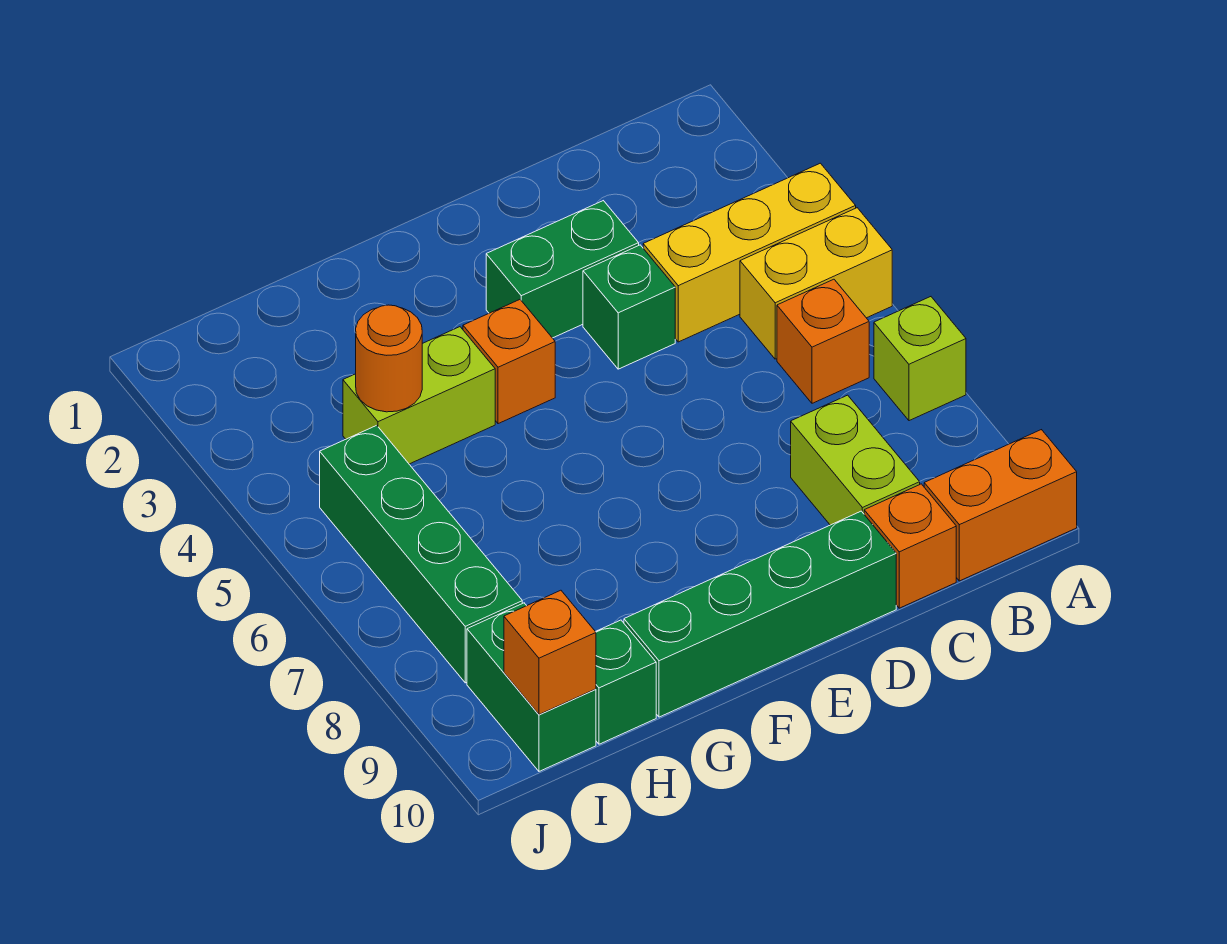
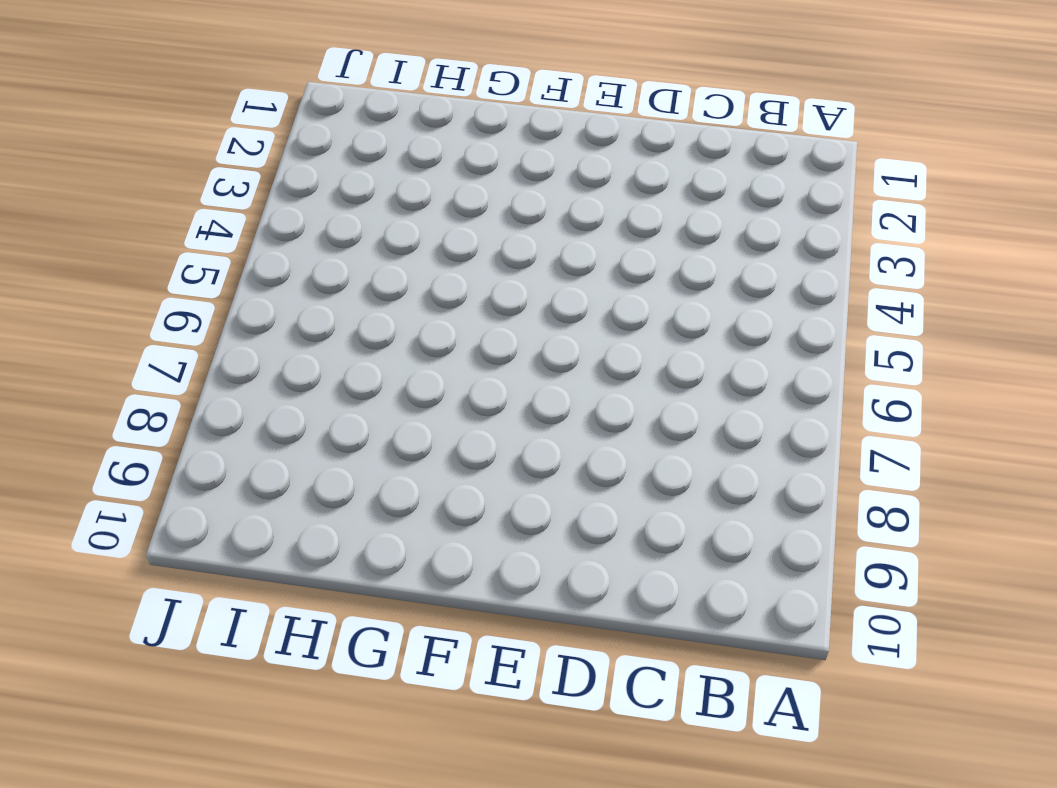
none -> yellow 1x3 brick [643,163,856,342]
none -> yellow 1x2 brick [740,208,892,359]
none -> lime 1x1 brick [874,297,966,421]

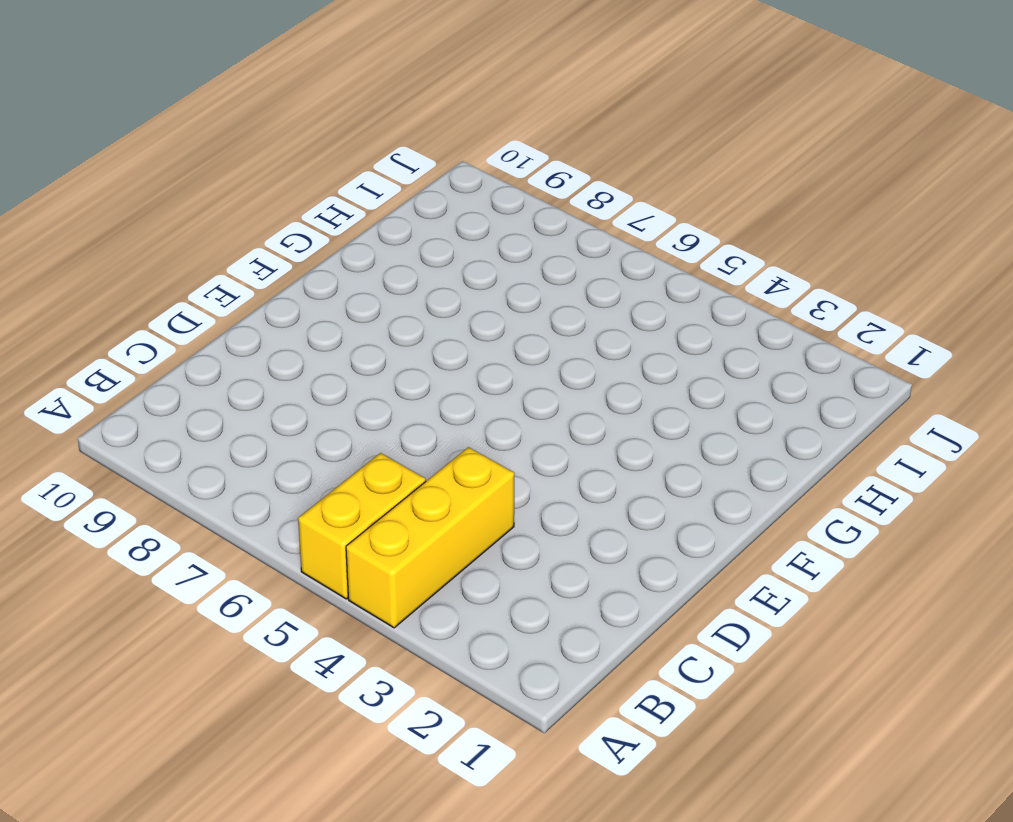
none -> lime 1x1 brick [874,297,966,421]
none -> orange 1x2 brick [924,430,1077,581]
none -> orange 1x1 brick [777,279,869,403]

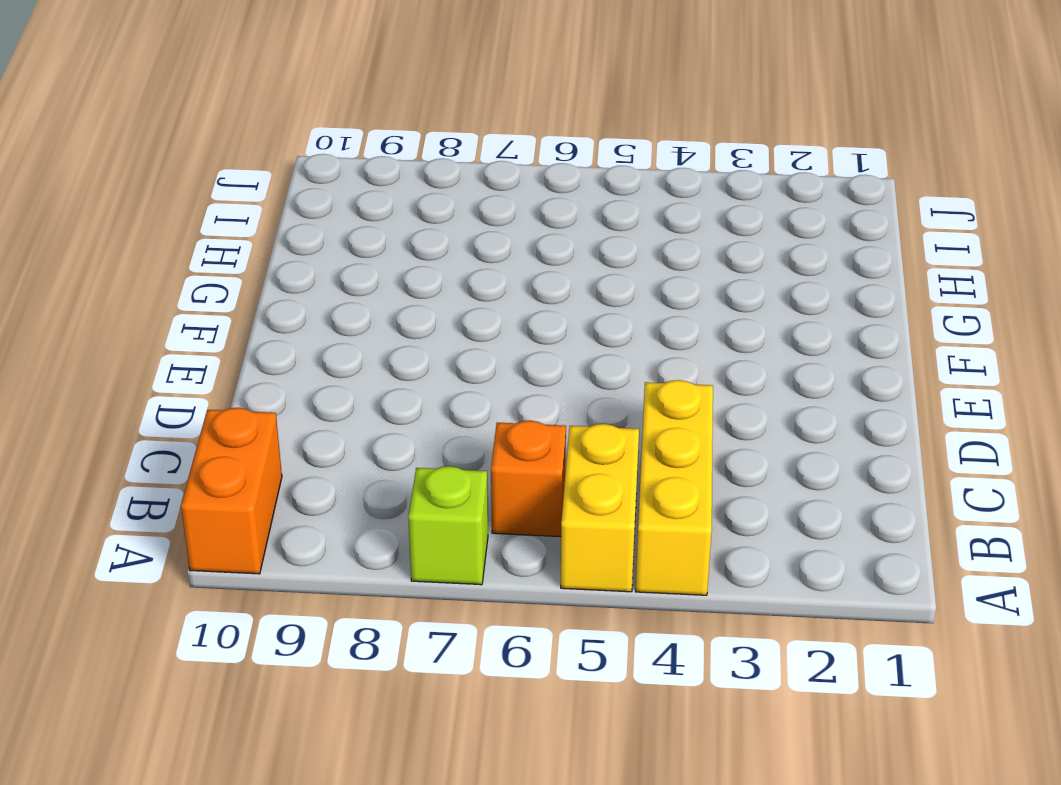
none -> lime 1x2 brick [791,395,920,525]
none -> orange 1x1 brick [864,484,956,608]
none -> green 1x2 brick [486,201,639,338]

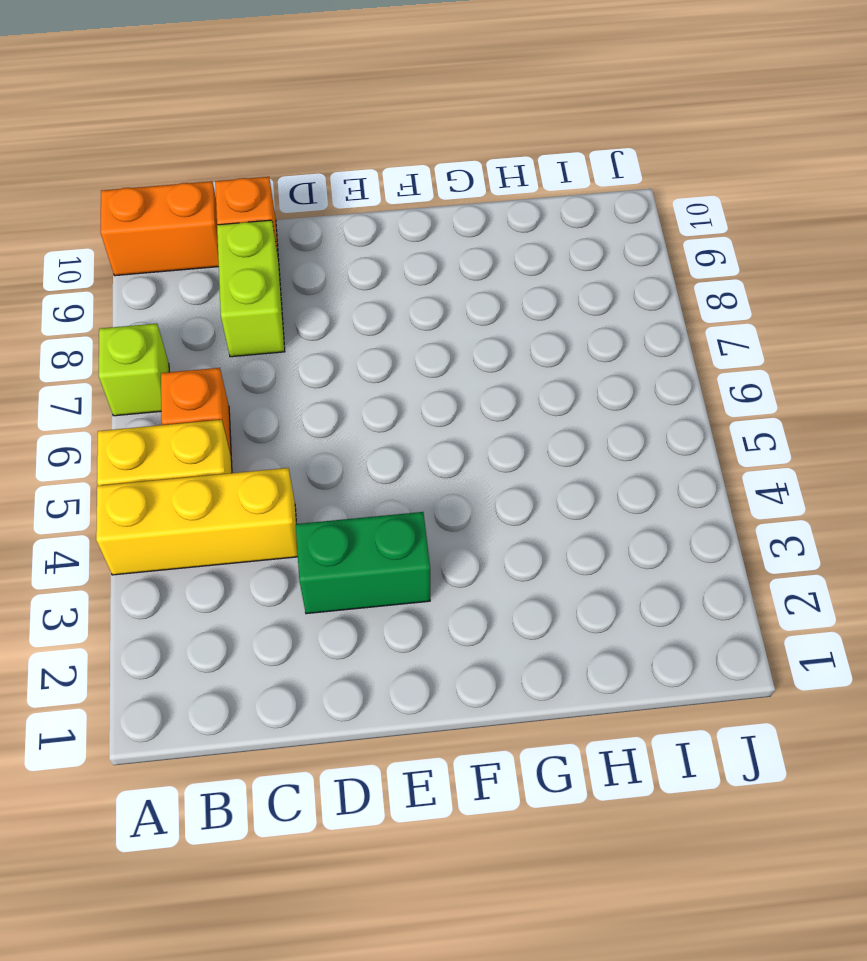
none -> green 1x1 brick [583,245,675,369]
none -> green 1x4 brick [624,511,896,717]
none -> orange 1x1 brick [463,300,555,424]

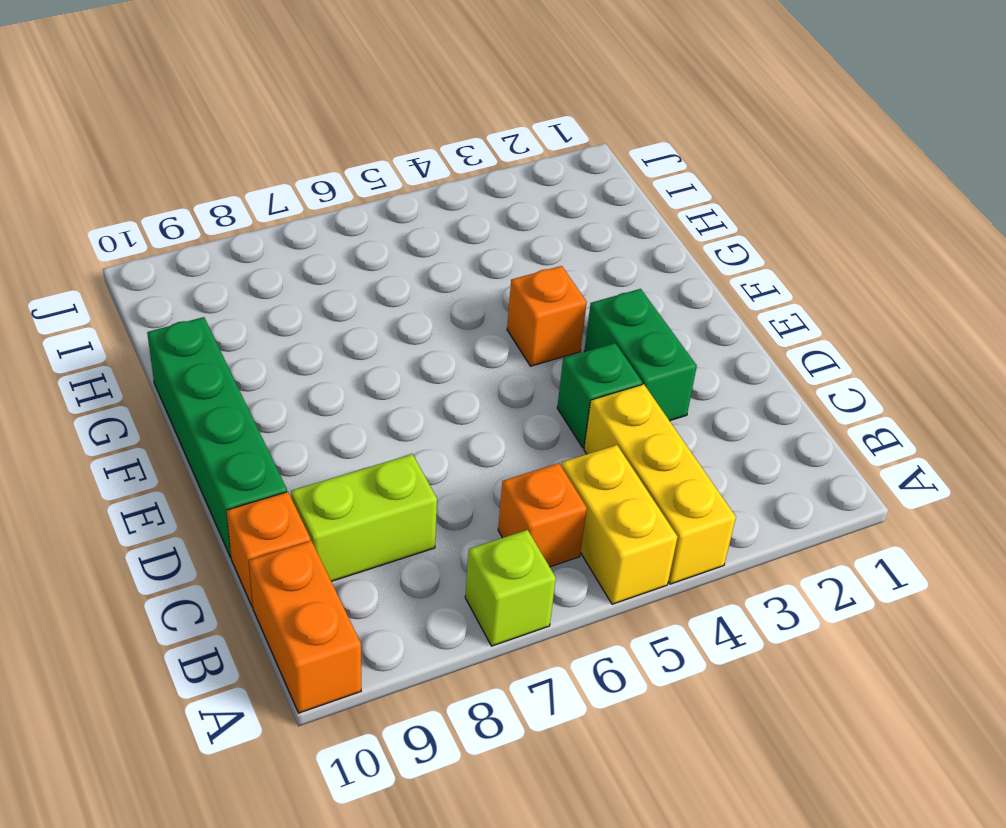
none -> lime 1x2 brick [343,327,495,464]
none -> green 1x1 brick [596,620,656,744]
none -> green 1x4 brick [320,425,522,683]

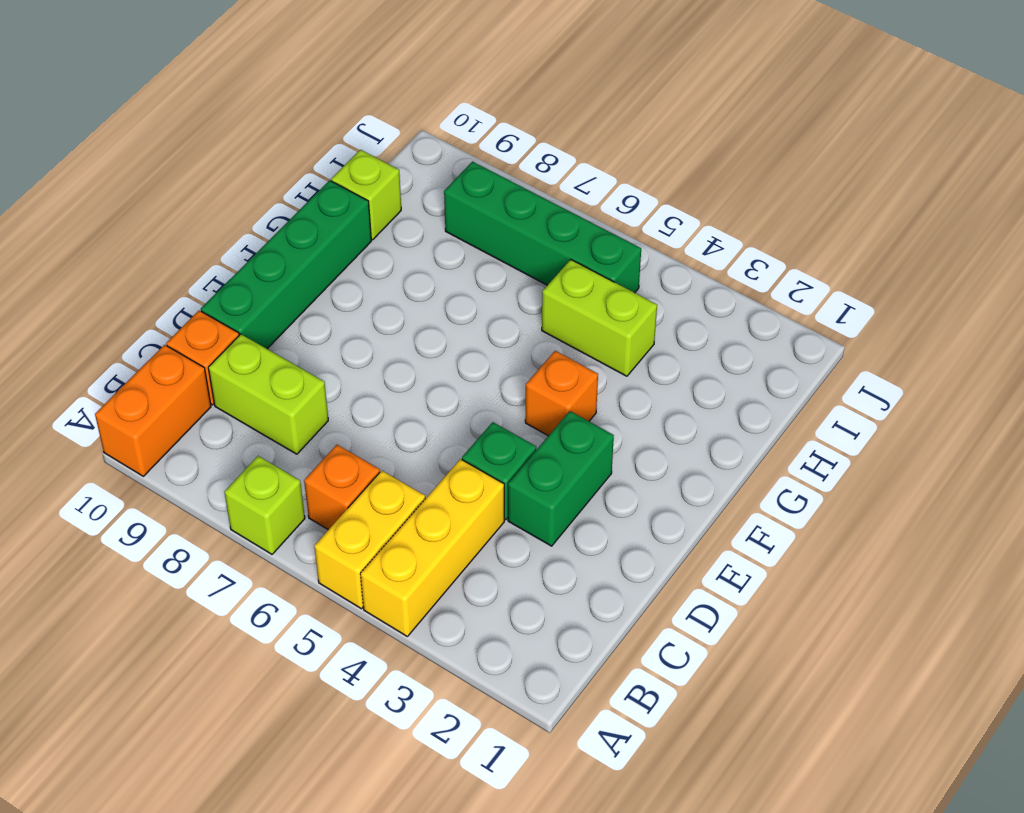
lime 1x2 brick [542,260,657,376] -> lime 1x2 brick turned to [343,327,495,464]
lime 1x1 brick [331,150,401,240] -> green 1x1 brick [596,620,656,744]
none -> green 1x2 brick [467,603,596,771]
none -> orange 1x1 round brick [356,305,422,412]
none -> orange 1x1 brick [504,590,596,715]

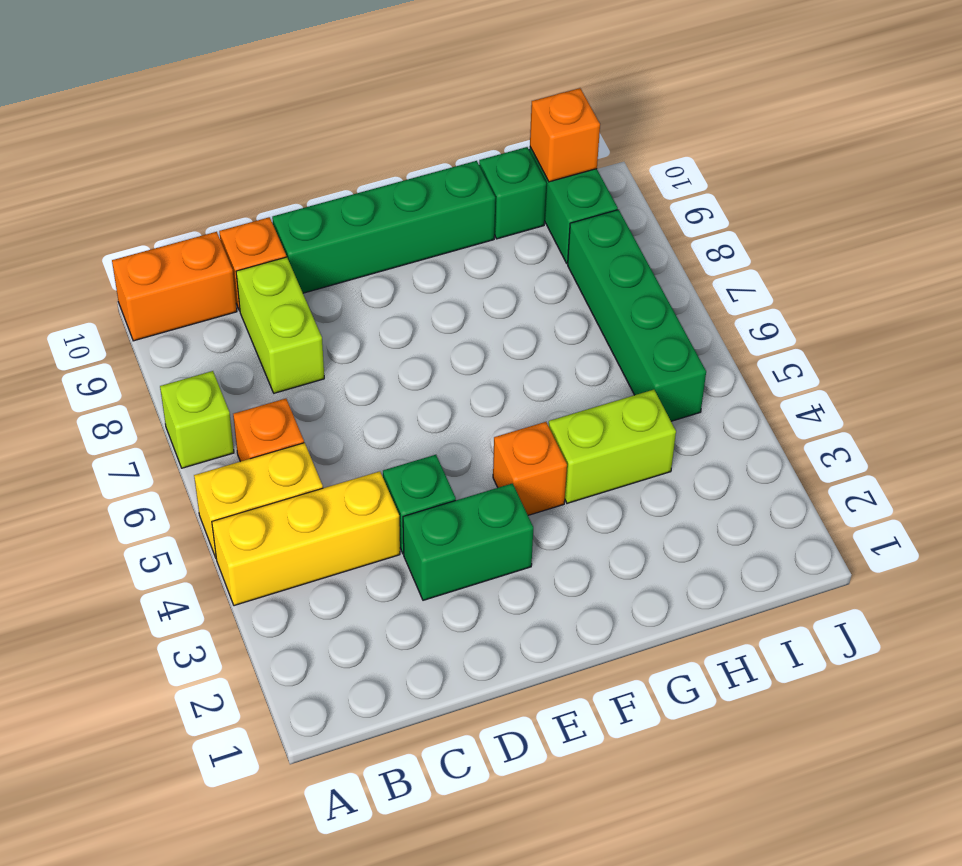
none -> orange 1x1 round brick [356,305,422,412]

